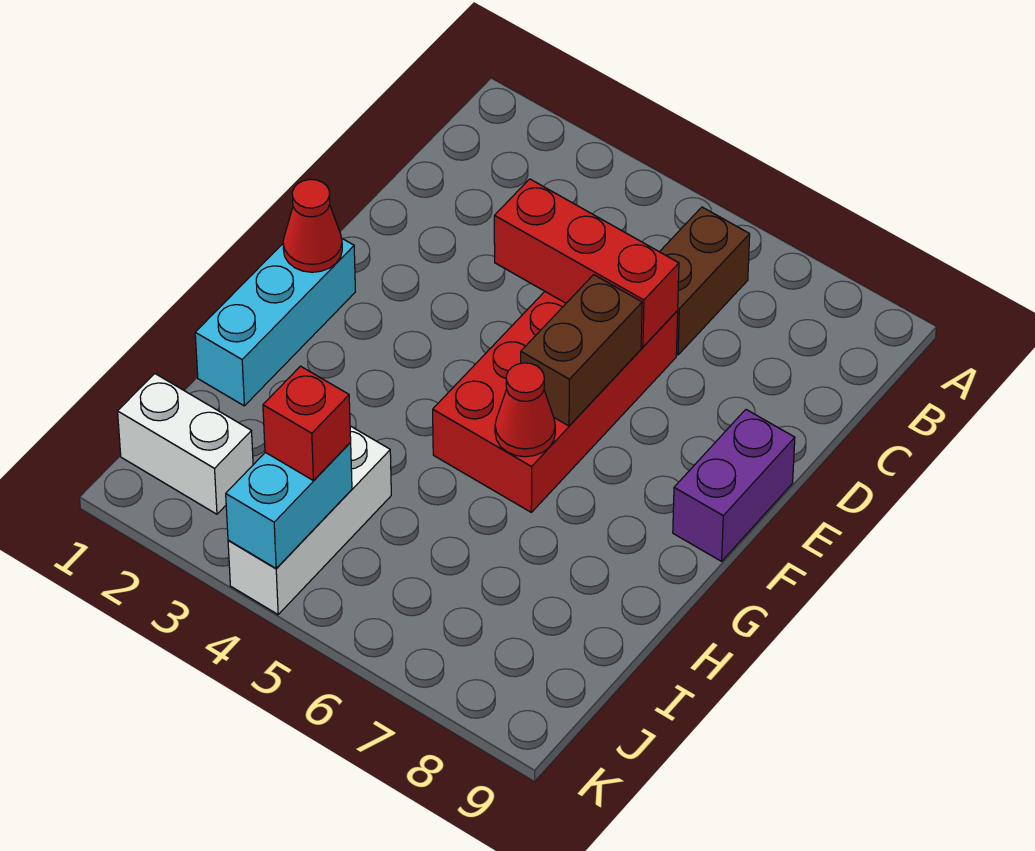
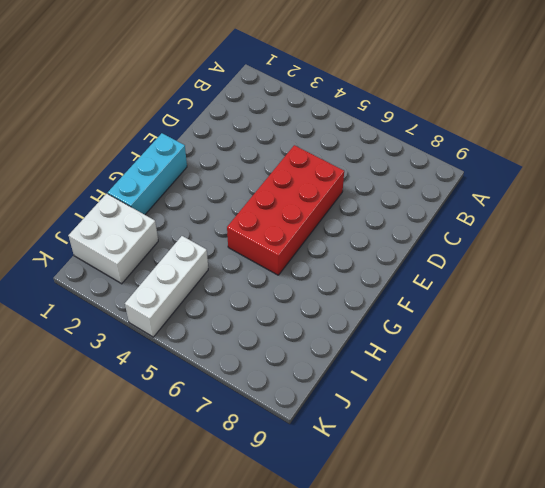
white 2x2 brick [68,194,158,284] -> white 1x2 brick [118,374,253,514]
none -> brown 1x2 brick [660,207,750,355]
none -> purple 1x2 brick [673,410,795,561]
none -> red 1x3 brick [494,179,679,347]

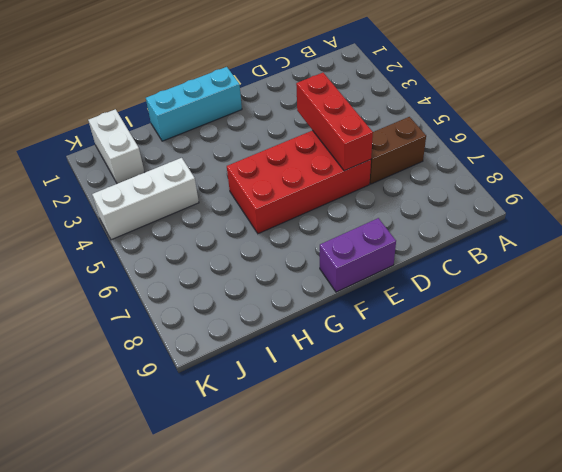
none -> brown 1x2 brick [521,275,642,426]
none -> red 1x1 cone [283,179,342,272]
none -> red 1x1 cone [495,363,555,457]

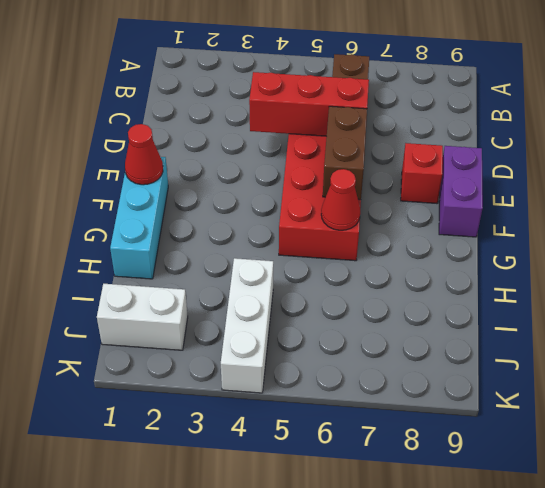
red 1x1 brick [401,143,443,203] -> red 1x1 brick moved to [263,366,351,481]
none -> cyan 1x2 brick [226,443,352,568]

